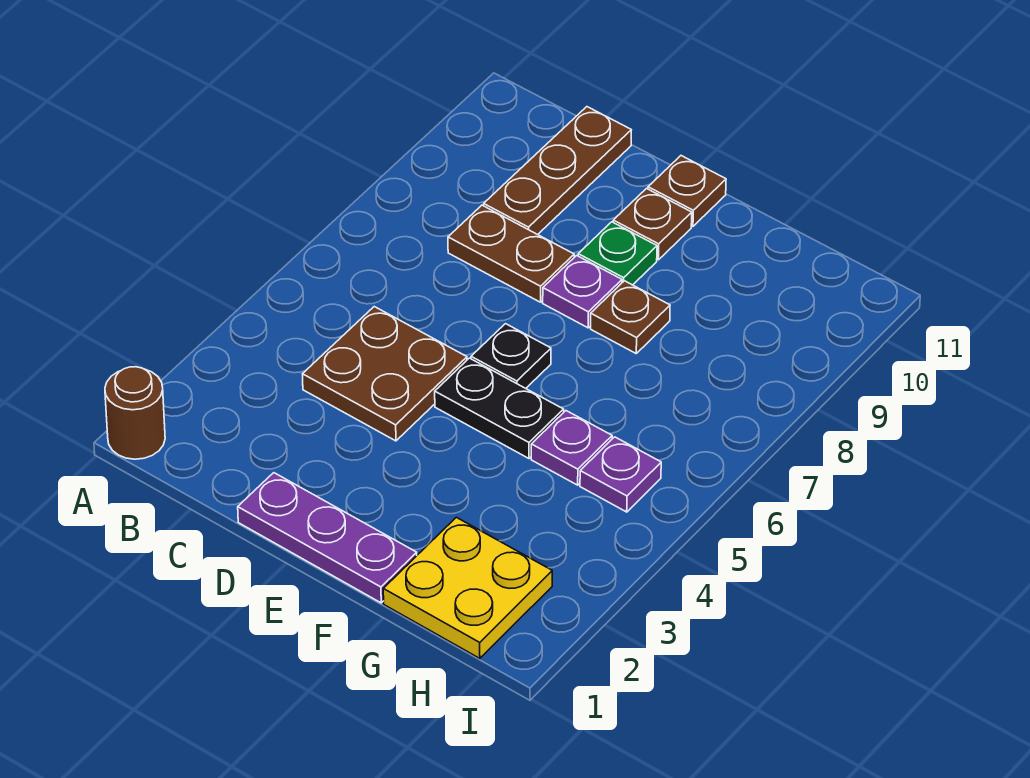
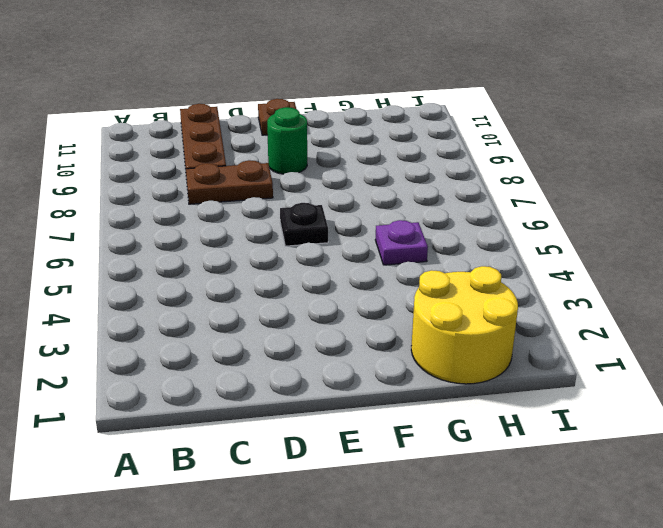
green 1x1 round brick [267,107,307,174] -> green 1x1 plate [578,222,657,285]
yellow 2x2 round brick [411,266,518,384] -> yellow 2x2 plate [383,517,552,658]
none -> brown 1x1 round brick [105,367,165,459]
none -> brown 2x2 plate [303,307,467,441]
none -> purple 1x3 plate [238,473,417,603]

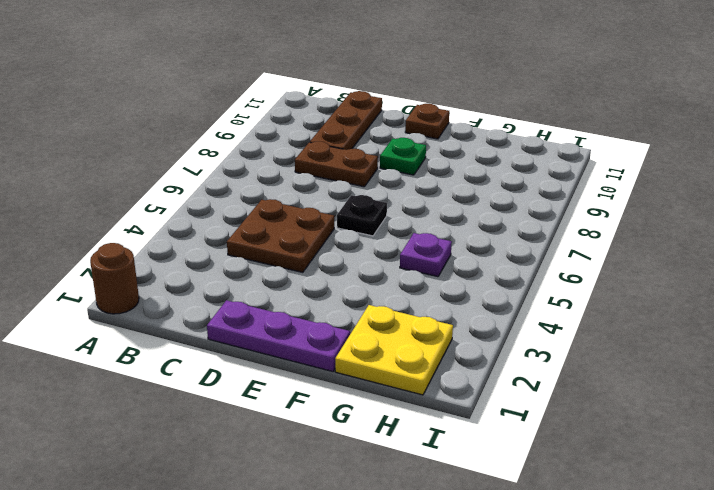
none -> black 1x2 plate [435,358,564,458]
none -> purple 1x1 plate [543,255,622,328]
none -> brown 1x1 plate [613,189,692,260]

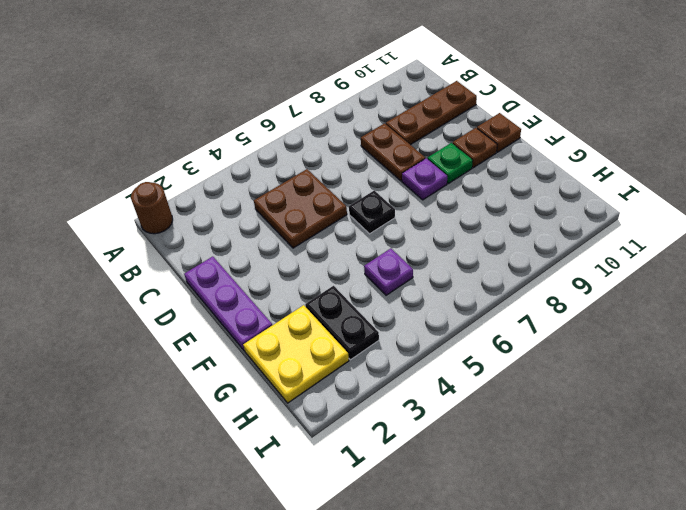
black 1x2 plate [305,286,379,360] -> black 1x2 plate moved to [435,358,564,458]
none -> brown 1x1 plate [591,281,670,353]
none -> purple 1x1 plate [580,437,661,512]

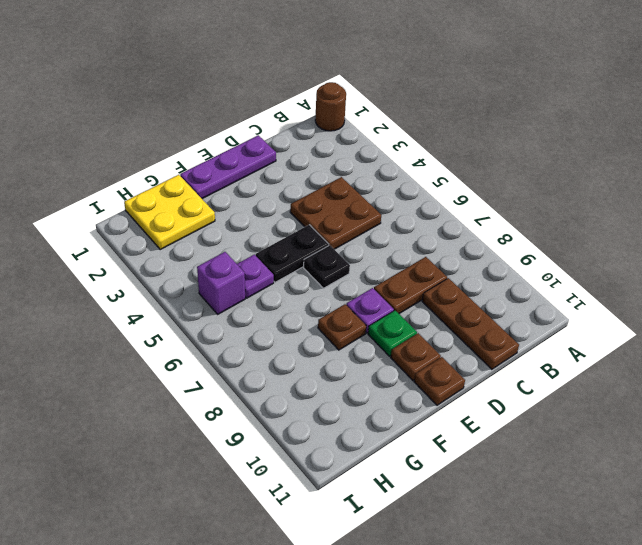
purple 1x1 brick [197,252,245,314] -> purple 1x1 plate [580,437,661,512]

